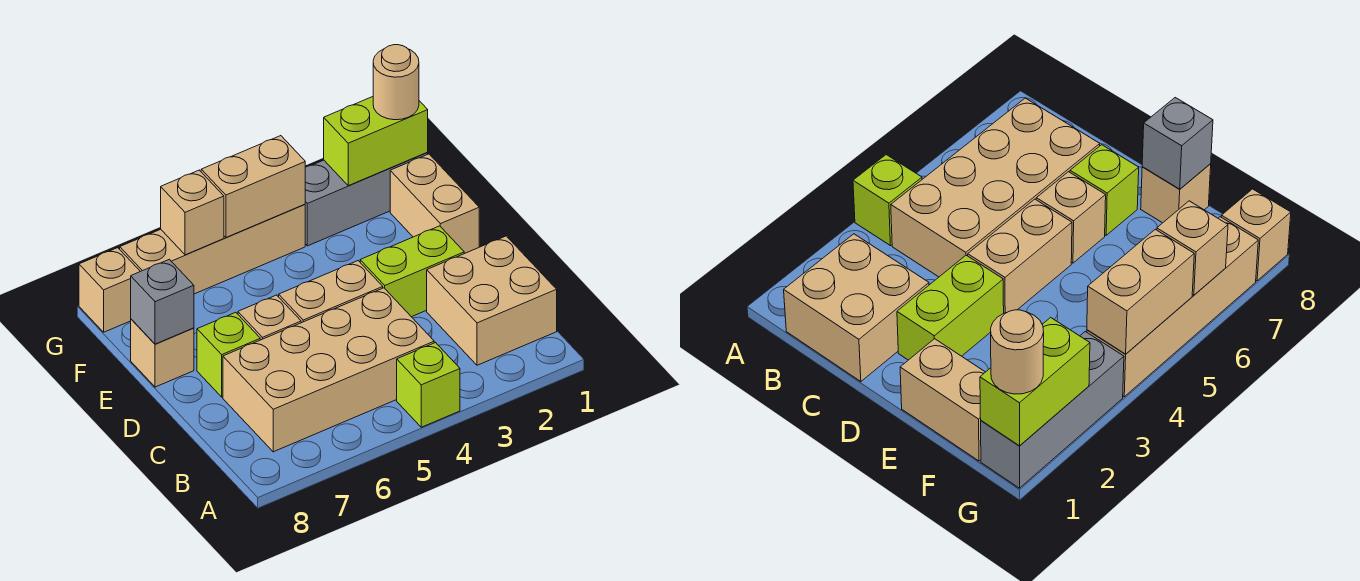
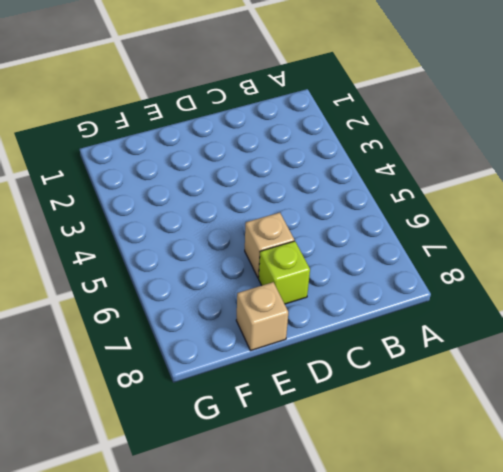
none -> lime 1x1 brick [397,343,460,427]
none -> tan 2x2 brick [427,236,557,365]
none -> tan 2x4 brick [223,288,434,452]

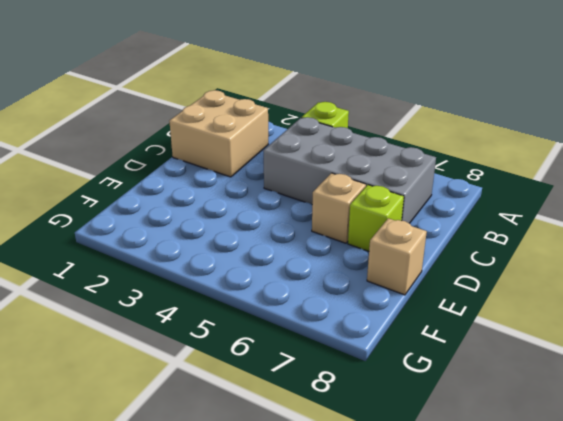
grey 2x4 brick [263,117,436,223] -> tan 2x4 brick [223,288,434,452]
none -> lime 1x2 brick [360,226,464,317]
none -> tan 1x2 brick [279,261,383,323]
none -> tan 1x2 brick [390,154,479,254]

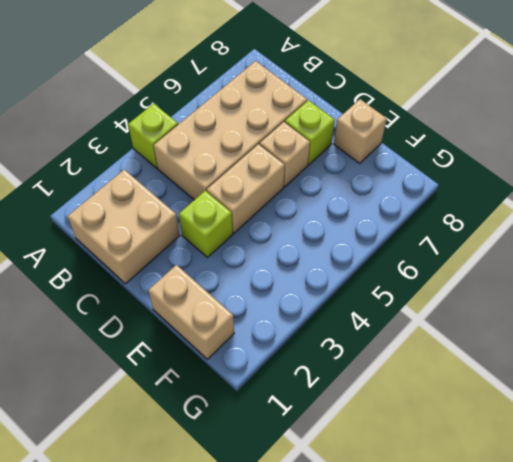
lime 1x1 brick [179,191,233,257] -> lime 1x2 brick [360,226,464,317]
none -> grey 1x3 brick [305,153,428,246]
none -> tan 1x4 brick [120,205,305,294]
none -> tan 1x1 brick [79,248,140,332]

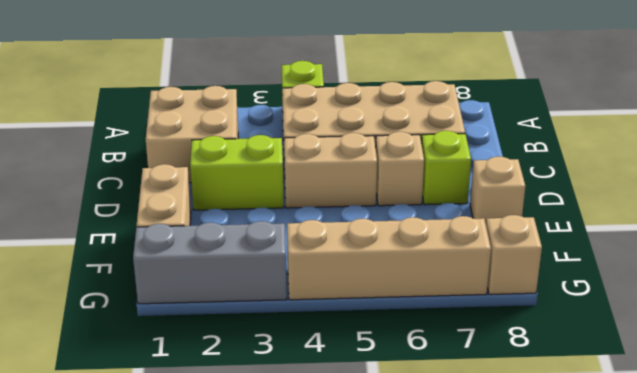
none -> grey 1x1 brick [131,259,194,344]
none -> lime 1x2 brick [324,97,428,186]
none -> tan 1x2 brick [201,136,305,237]

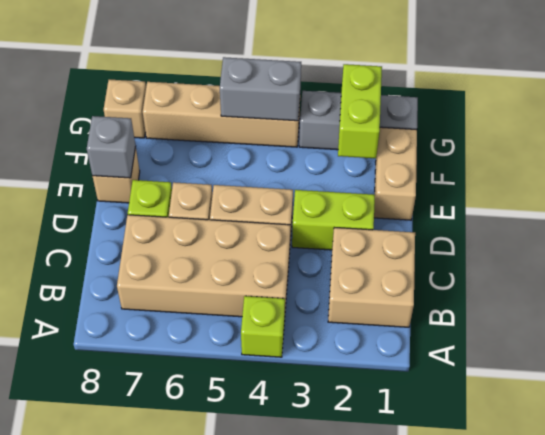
lime 1x2 brick [338,64,382,158] -> lime 1x2 brick turned to [324,97,428,186]
grey 1x2 brick [220,57,301,121] -> tan 1x2 brick [201,136,305,237]
none -> tan 1x1 brick [161,170,224,255]
none -> tan 1x1 round brick [373,45,419,120]

